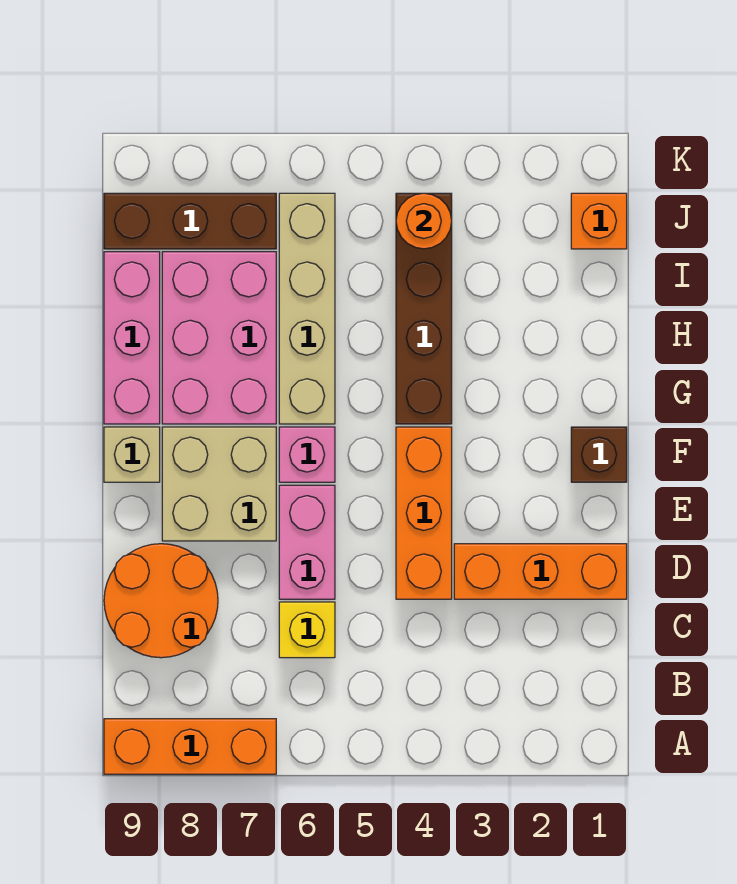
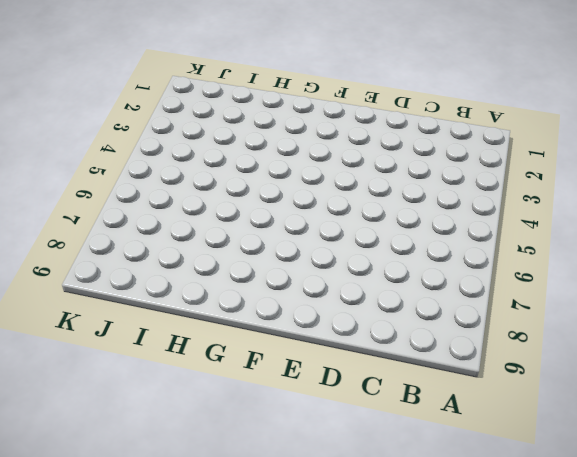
none -> orange 1x3 brick [104,719,276,774]
none -> yellow 1x1 brick [279,602,335,658]
none -> orange 2x2 round brick [104,544,218,658]

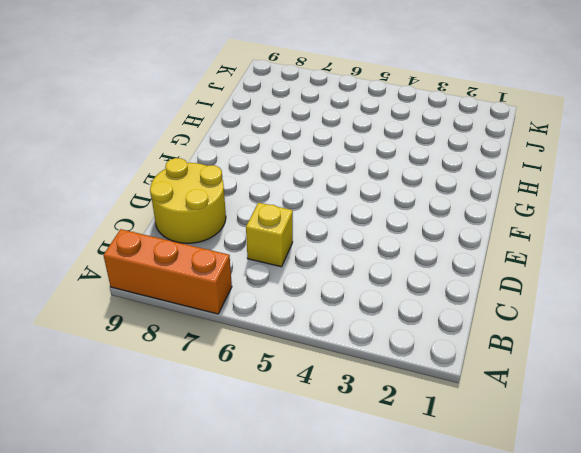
yellow 2x2 round brick [150,158,226,243] -> orange 2x2 round brick [104,544,218,658]
none -> orange 1x3 brick [454,544,627,599]
none -> orange 1x3 brick [396,427,452,599]
none -> pink 1x2 brick [279,485,335,599]

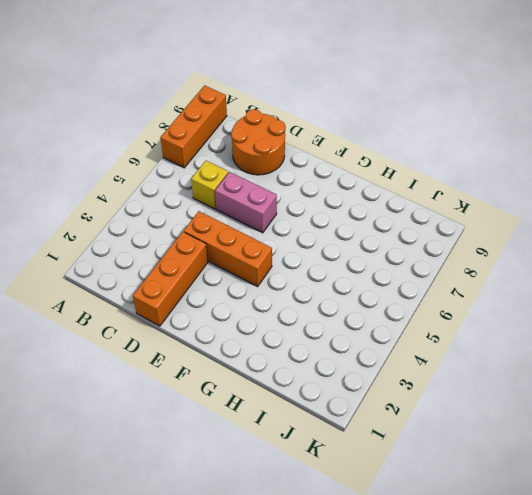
none -> tan 2x2 brick [162,427,276,541]
none -> brown 1x1 brick [571,427,627,482]
none -> pink 1x1 brick [279,427,335,482]

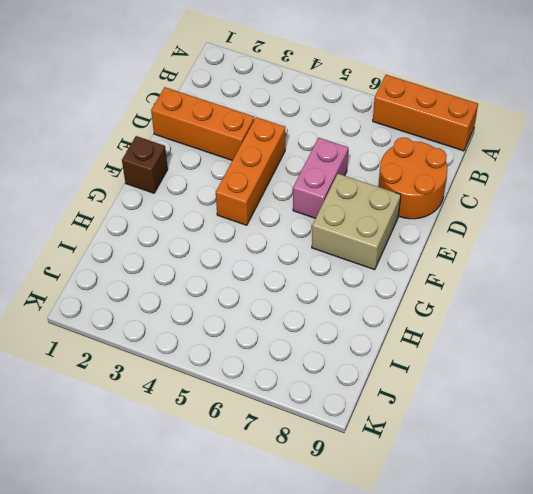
none -> yellow 1x1 brick [279,602,335,658]
none -> pink 1x1 brick [279,427,335,482]
none -> tan 1x1 brick [104,427,160,482]

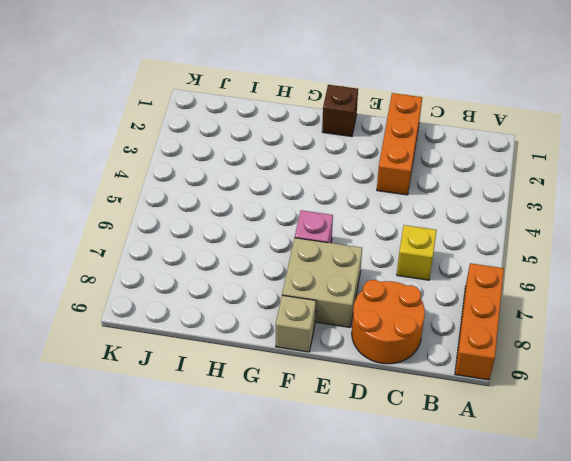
none -> orange 1x3 brick [396,427,452,599]
none -> pink 1x2 brick [279,485,335,599]
none -> brown 1x4 brick [396,193,452,424]

